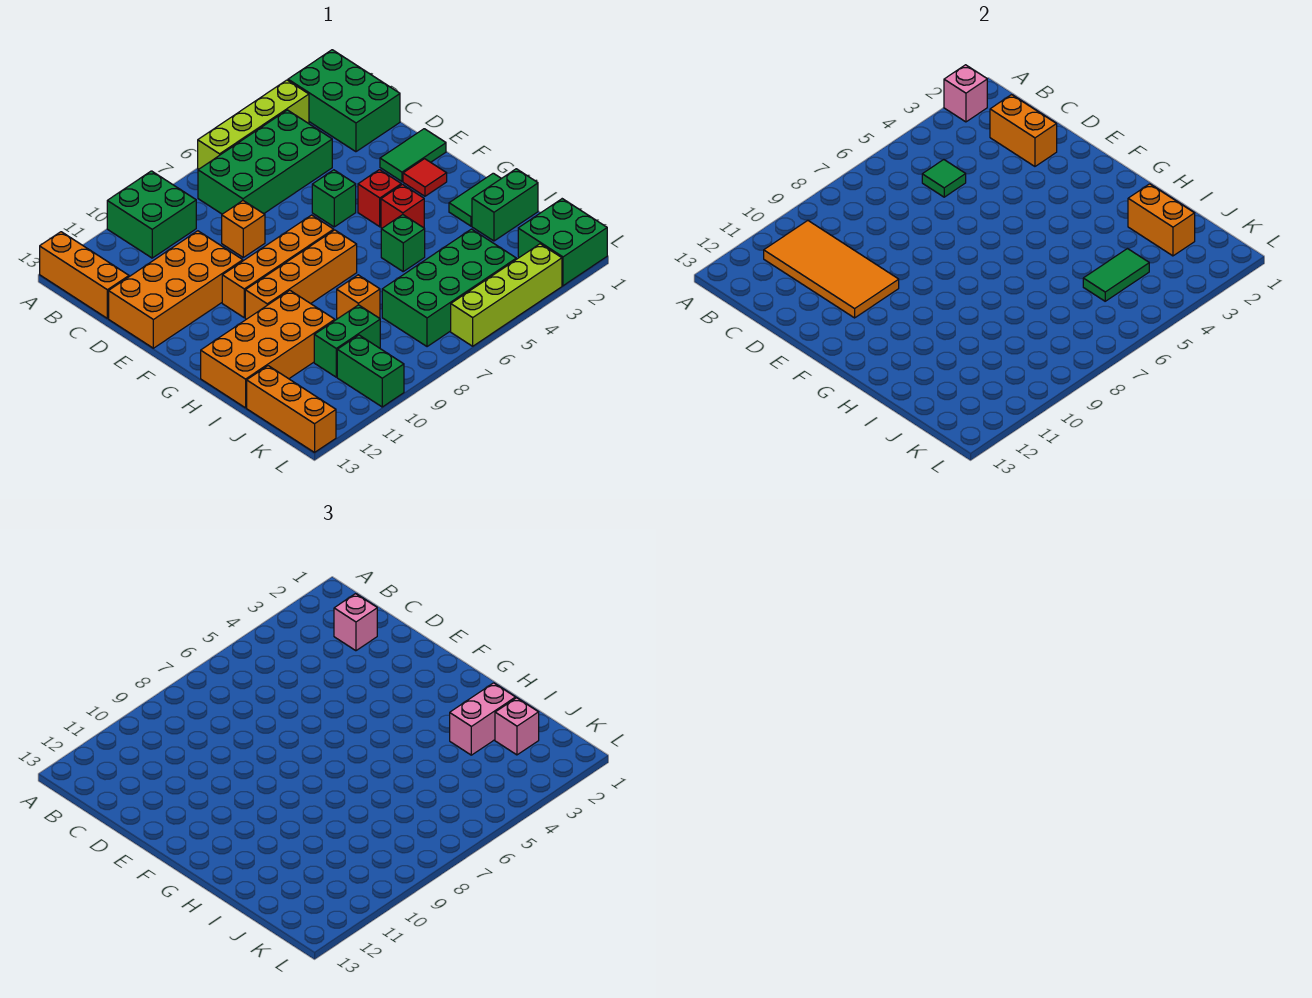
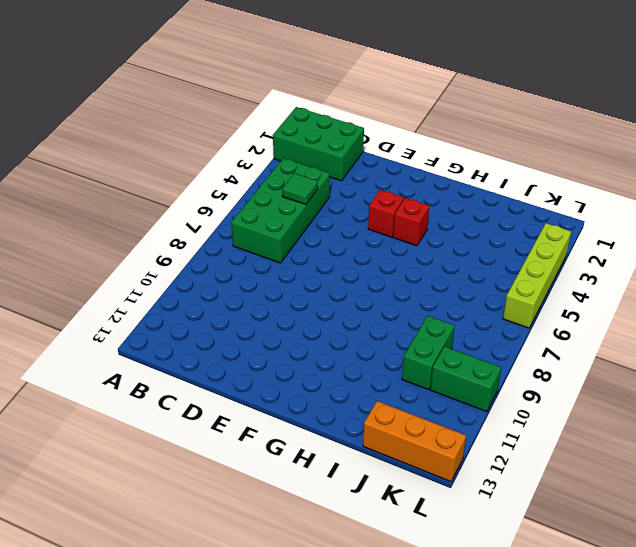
none -> lime 1x4 brick [198,80,309,169]
none -> green 2x2 brick [107,171,196,258]
none -> orange 1x3 brick [40,232,129,318]
none -> orange 1x1 brick [222,201,265,257]

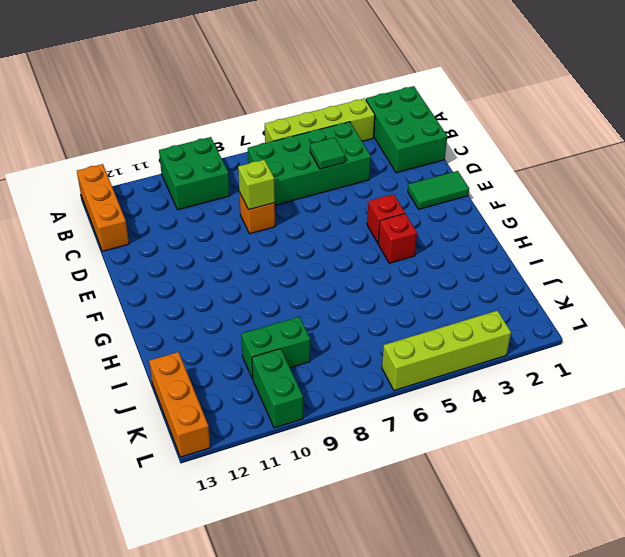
lime 1x1 brick [238,160,275,210] -> none
none -> orange 2x4 brick [109,231,243,348]
none -> green 1x1 brick [312,170,356,227]
none -> red 1x1 tile [403,159,447,196]
none -> orange 1x4 brick [222,215,334,317]

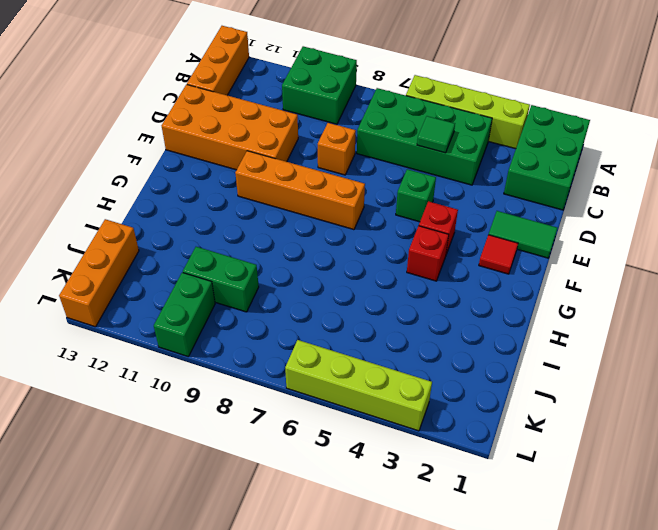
none -> orange 1x4 brick [245,230,357,319]
none -> green 1x2 tile [449,173,501,226]
none -> green 1x1 brick [381,215,425,271]
none -> orange 2x4 brick [201,290,335,408]

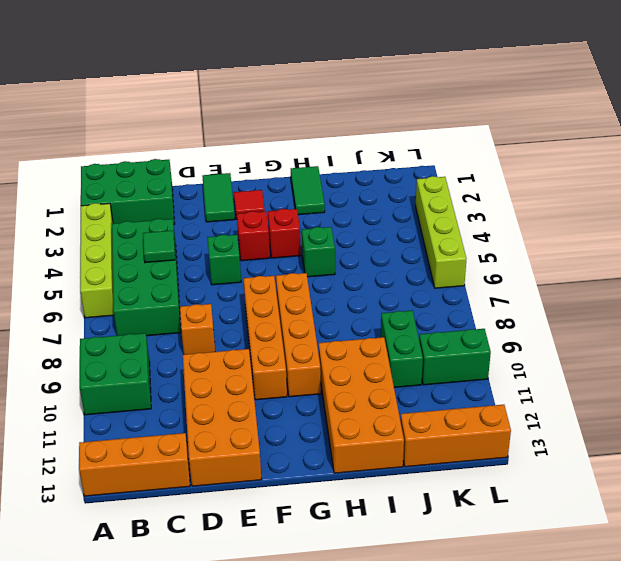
none -> green 1x2 brick [472,169,538,241]
none -> orange 1x1 brick [337,275,380,319]
none -> green 2x4 brick [382,229,516,347]
none -> green 2x2 brick [518,199,607,286]

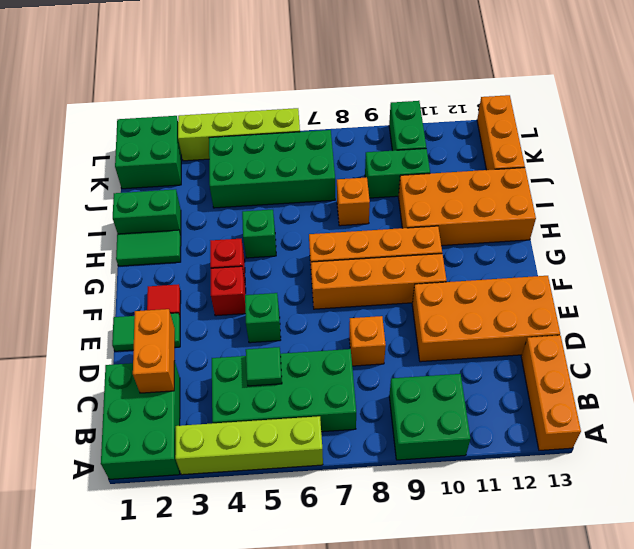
none -> pink 1x1 brick [944,65,987,122]
none -> orange 2x4 tile [764,221,899,318]
none -> orange 1x2 brick [1128,184,1195,256]
none -> green 1x2 tile [1083,248,1149,301]

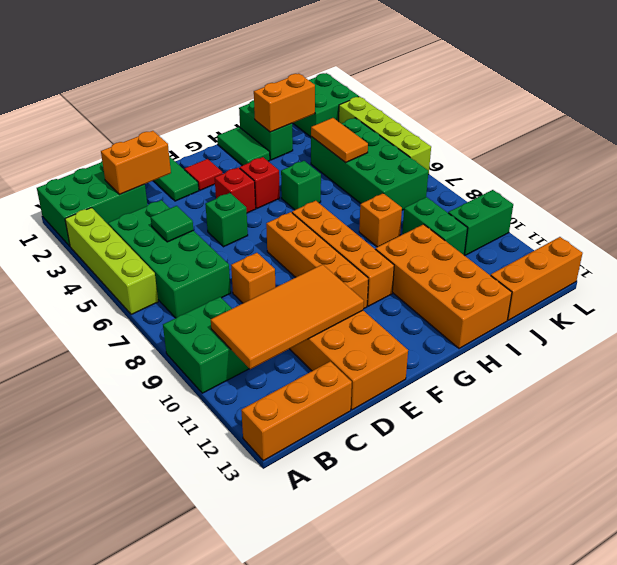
orange 1x2 tile [311,118,368,163] -> green 1x2 tile [1083,248,1149,301]
none -> pink 1x1 brick [944,65,987,122]
none -> pink 1x1 brick [334,594,377,651]
none -> pink 1x2 brick [450,683,516,755]
none -> pink 1x1 brick [495,698,539,755]

